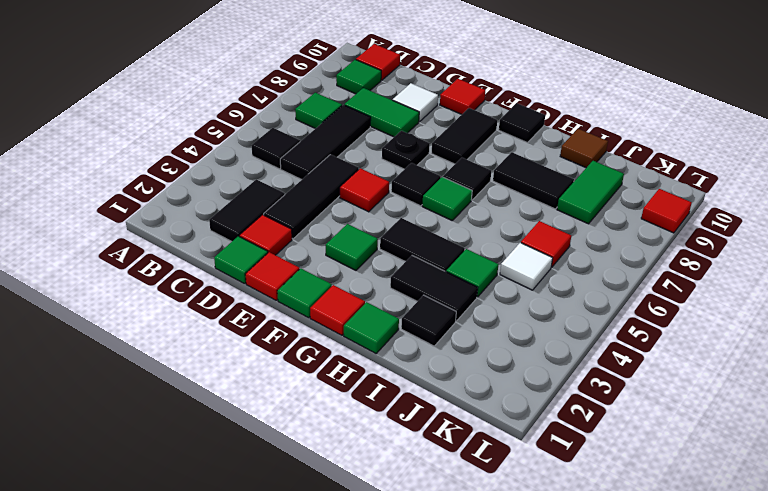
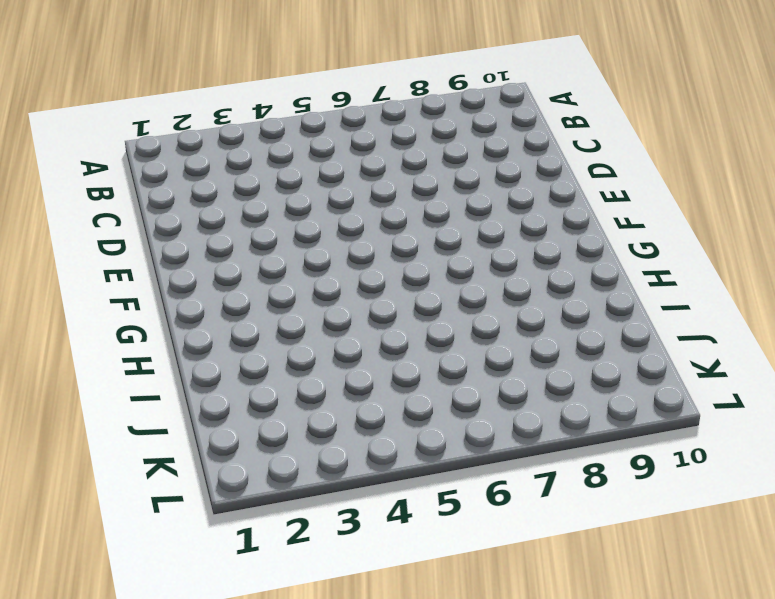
none -> black 1x1 tile [252,128,300,169]
none -> green 1x1 tile [295,93,342,129]
none -> green 1x1 tile [336,60,381,94]
none -> red 1x1 tile [356,44,400,80]

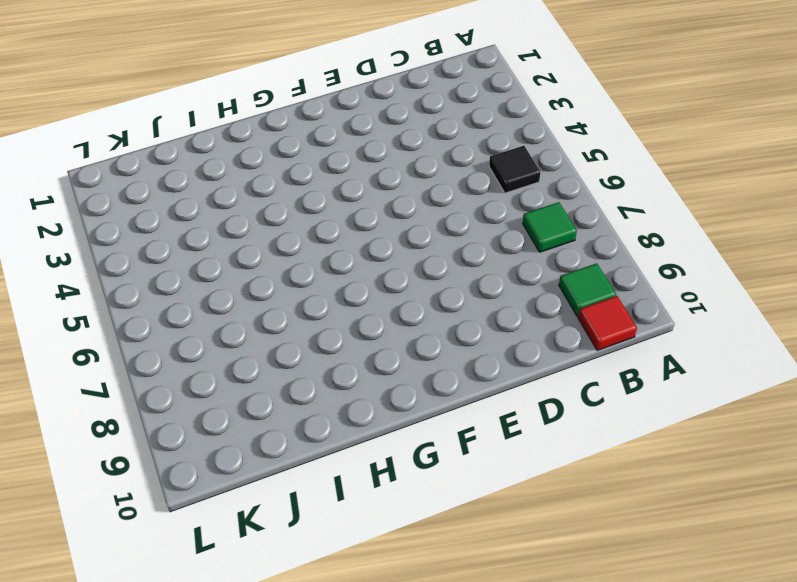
none -> black 1x2 tile [209,179,285,241]
none -> black 1x3 tile [280,105,371,180]
none -> green 1x2 tile [344,88,419,137]
none -> green 1x1 tile [214,236,268,284]

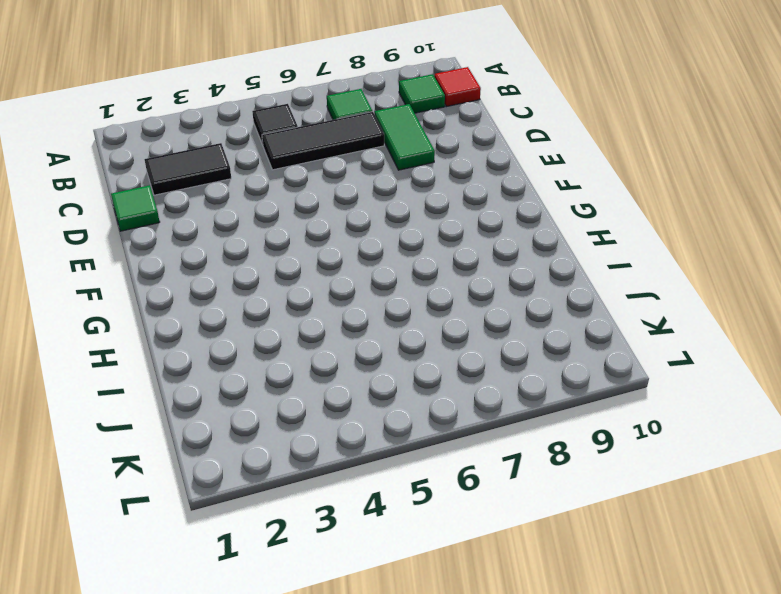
none -> red 1x1 tile [239,215,292,255]
none -> black 1x3 tile [264,155,359,239]
none -> white 1x1 tile [393,83,438,122]
none -> red 1x1 tile [245,252,299,300]

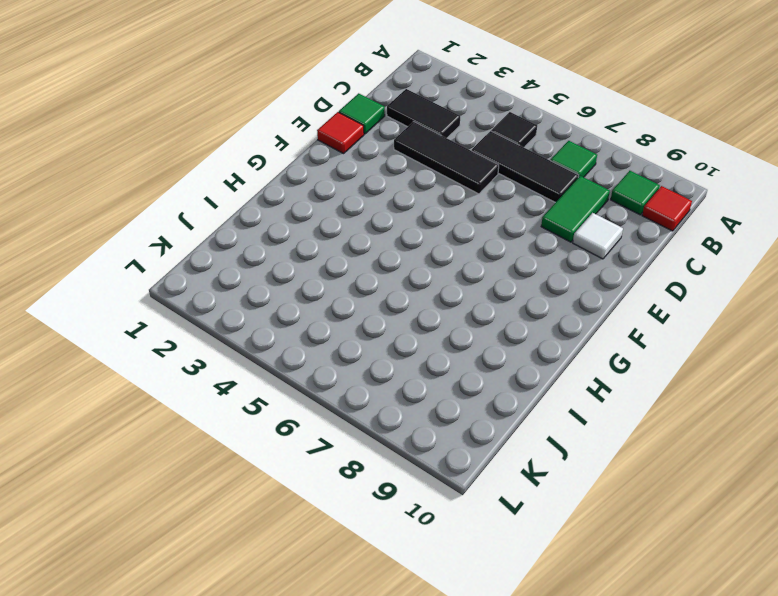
none -> red 1x1 tile [239,215,292,255]
none -> red 1x1 tile [340,168,389,212]
none -> black 1x1 plate [382,131,430,169]
none -> red 1x1 tile [440,79,485,114]

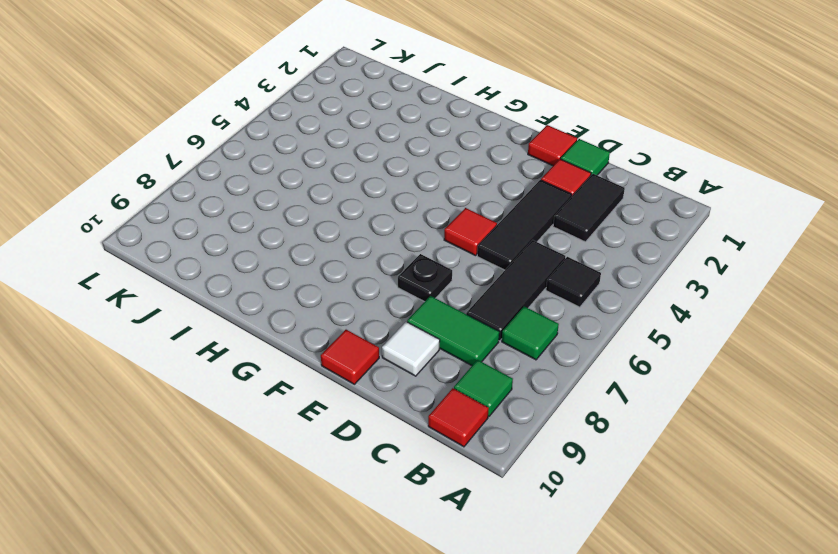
none -> green 1x1 tile [277,269,332,318]
none -> green 1x1 tile [326,224,378,270]
none -> black 1x1 tile [391,163,441,206]
none -> black 1x2 tile [431,108,497,164]

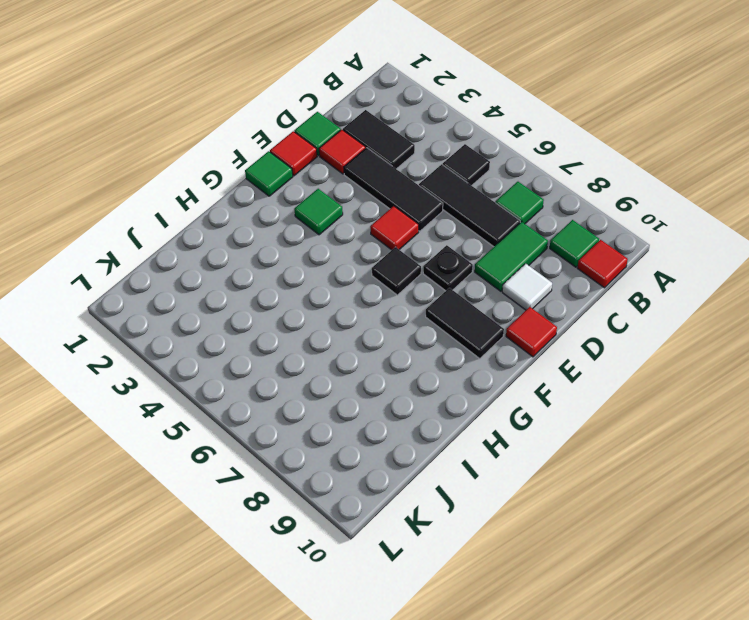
none -> red 1x1 tile [310,285,365,335]
none -> black 1x2 tile [380,218,465,272]
none -> green 1x1 tile [422,177,472,221]
none -> black 1x1 tile [443,158,491,200]

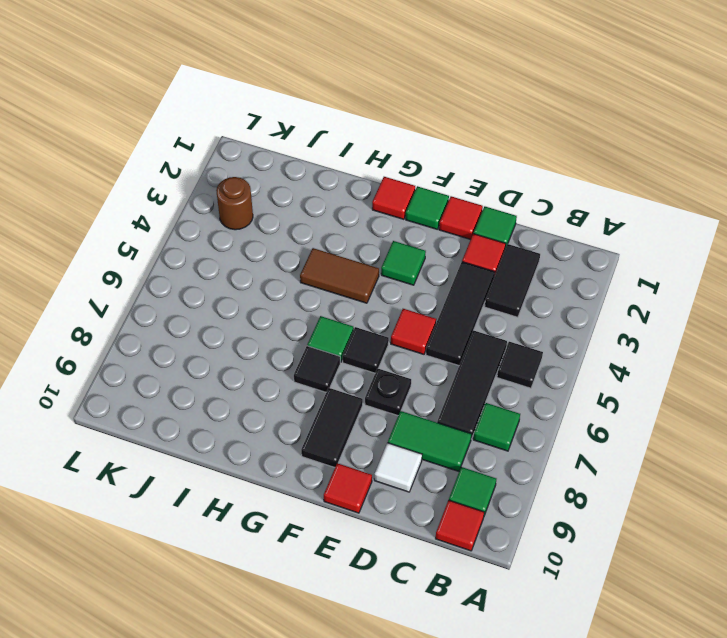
brown 1x2 tile [300,248,379,303] -> black 1x2 tile [380,218,465,272]
brown 1x1 round brick [216,177,253,230] -> none
none -> black 1x1 tile [499,103,545,143]
none -> green 1x1 tile [344,302,399,353]
none -> black 1x2 tile [390,256,478,321]
none -> black 1x2 tile [493,152,574,209]

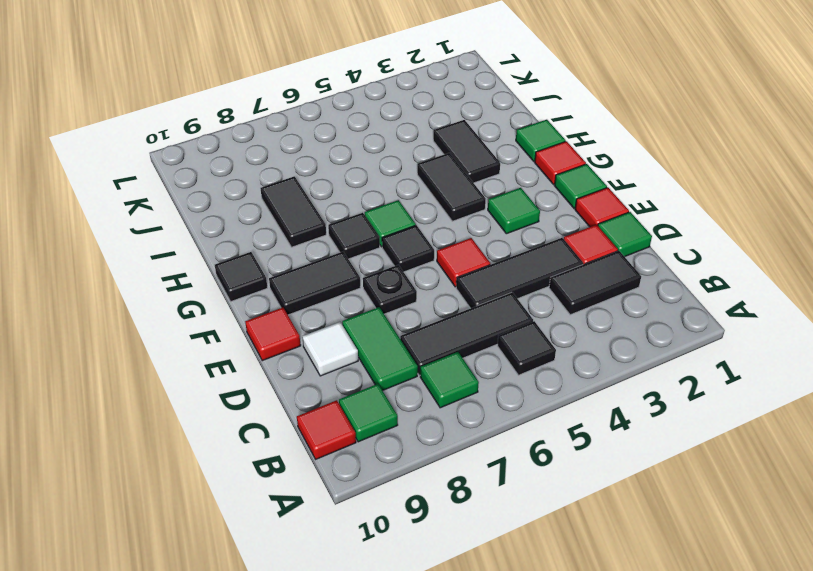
none -> black 1x1 tile [401,295,456,346]
none -> green 1x1 tile [446,249,498,297]
none -> brown 1x1 tile [560,129,608,168]
none -> white 1x1 tile [500,243,553,290]

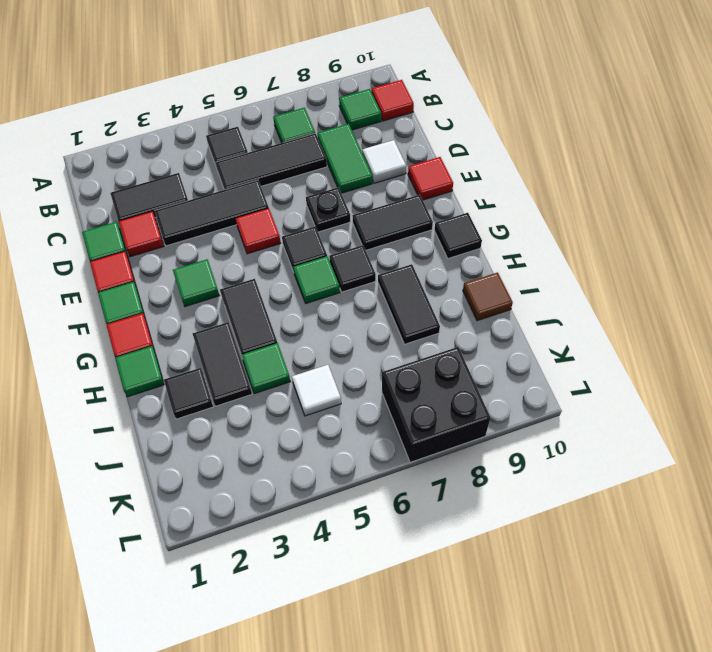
black 2x2 brick [382,347,491,462] -> none
none -> red 1x1 tile [521,221,571,267]
none -> green 1x2 tile [557,161,624,224]
none -> red 1x1 tile [641,189,692,233]

